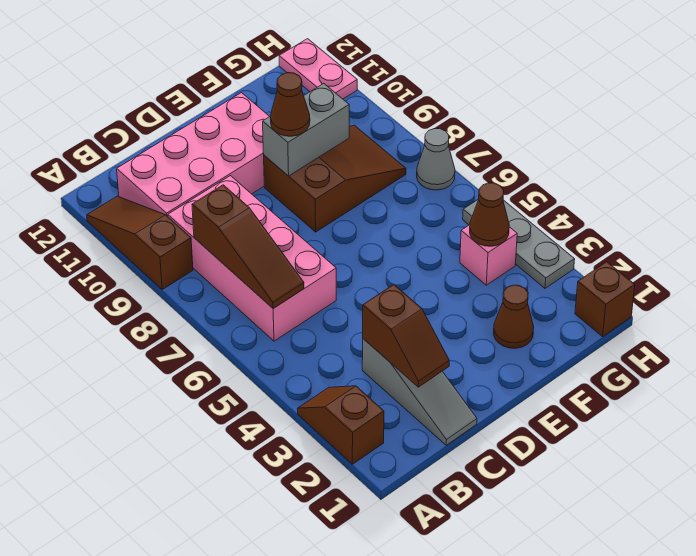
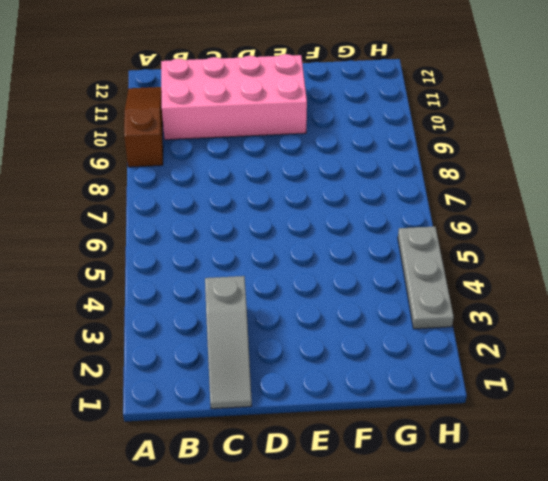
none -> brown 1x2 slope [298,386,384,464]
none -> pink 2x4 brick [168,176,336,341]
none -> brown 2x3 slope [264,125,406,232]

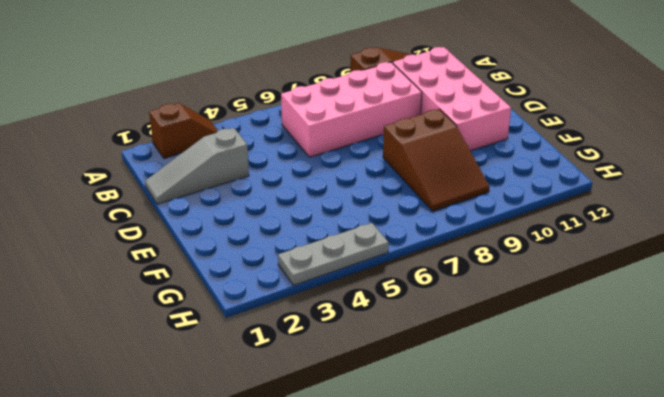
none -> brown 1x1 cone [494,285,534,348]
none -> pink 1x1 brick [460,225,517,285]
none -> brown 1x1 brick [575,262,635,337]

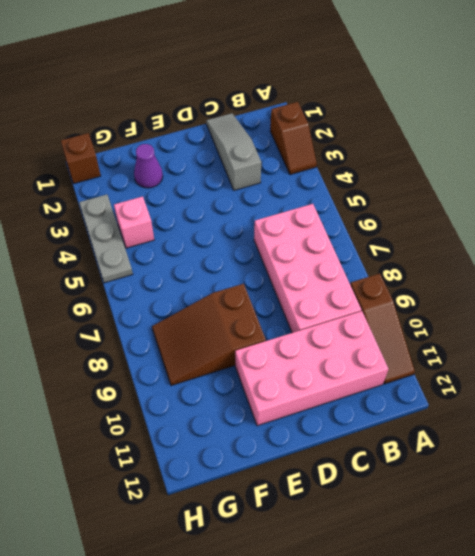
purple 1x1 cone [134,144,163,188] -> brown 1x1 cone [494,285,534,348]
none -> grey 1x1 cone [417,129,455,190]
none -> pink 1x2 plate [279,39,357,99]
none -> brown 1x3 slope [192,185,304,309]

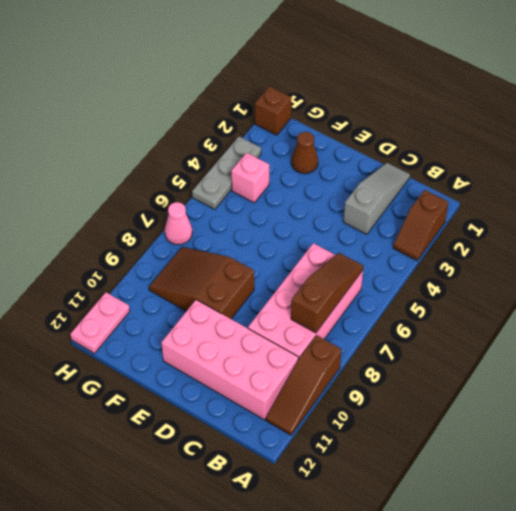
pink 1x1 cone [165,202,192,245] -> grey 1x1 cone [417,129,455,190]
none -> brown 1x2 slope [363,285,449,387]
none -> grey 1x2 brick [263,84,349,176]
none -> brown 1x1 cone [470,183,509,246]

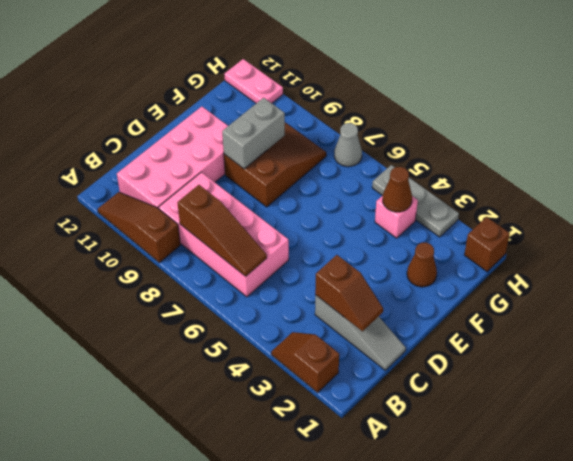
none -> brown 1x1 cone [270,73,310,136]

